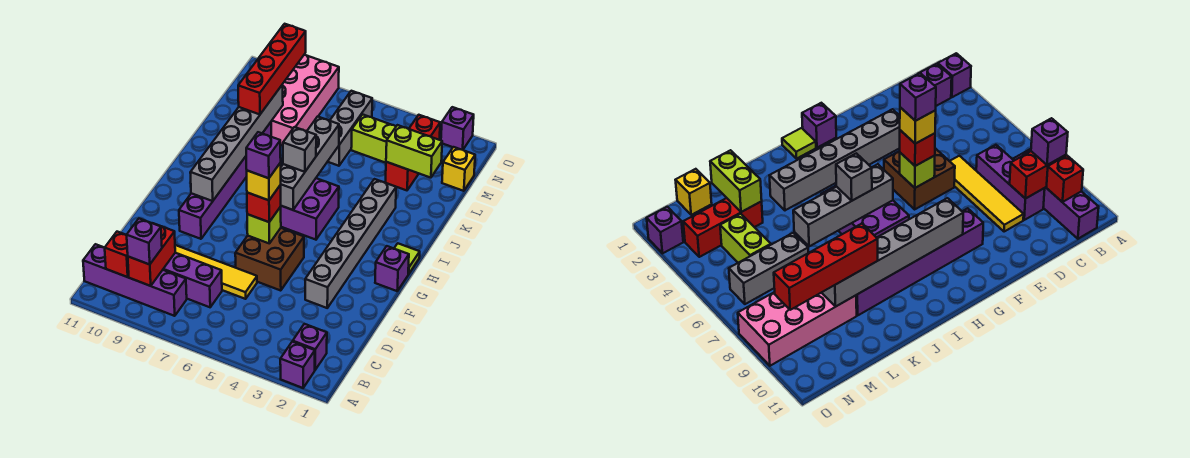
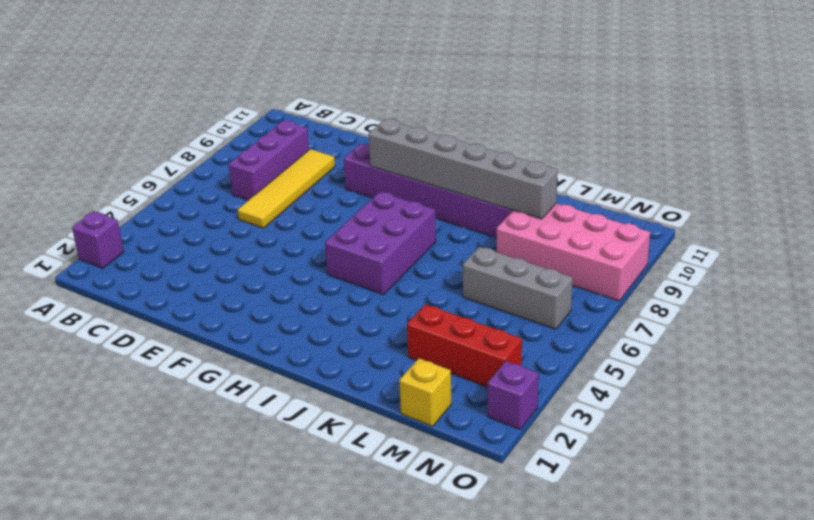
none -> purple 1x1 brick [293,324,327,370]
none -> purple 1x4 brick [83,244,187,316]
none -> grey 1x6 brick [305,179,396,308]

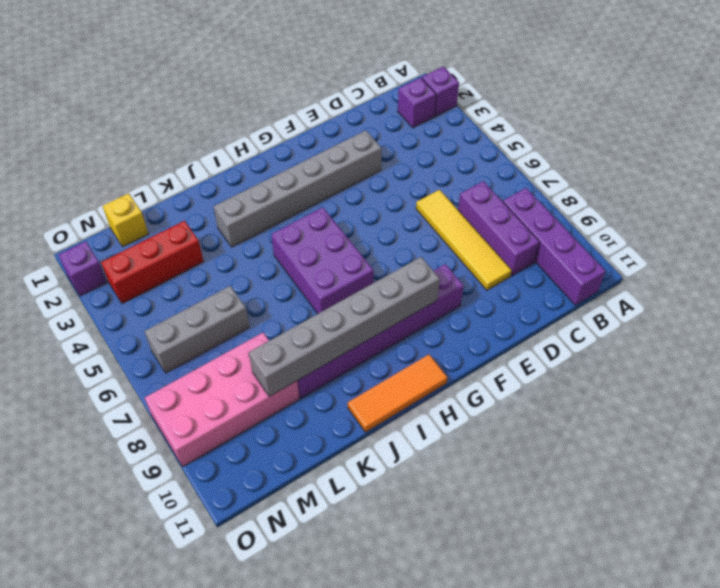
orange 1x3 tile [348,355,447,432] -> none
none -> brown 2x2 brick [235,228,304,291]
none -> purple 1x1 brick [375,246,409,291]
none -> lime 1x1 tile [394,243,420,274]

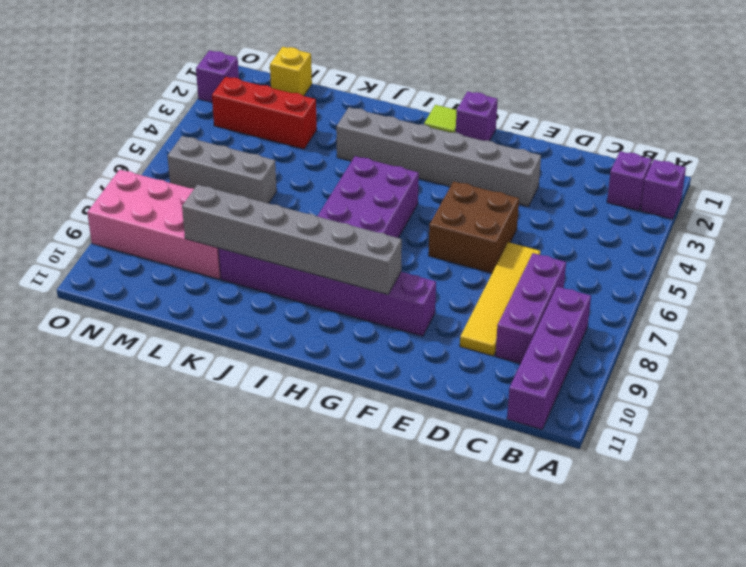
none -> lime 1x2 brick [351,114,396,163]
none -> red 1x2 brick [128,223,175,286]
none -> red 1x1 brick [105,232,129,277]

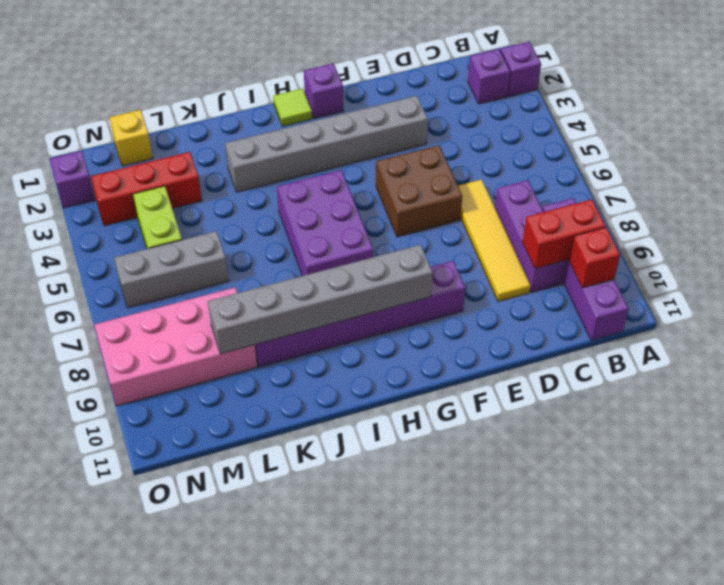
none -> lime 1x1 brick [247,207,281,244]
none -> grey 1x4 brick [281,117,339,210]
none -> lime 1x2 brick [386,125,442,178]

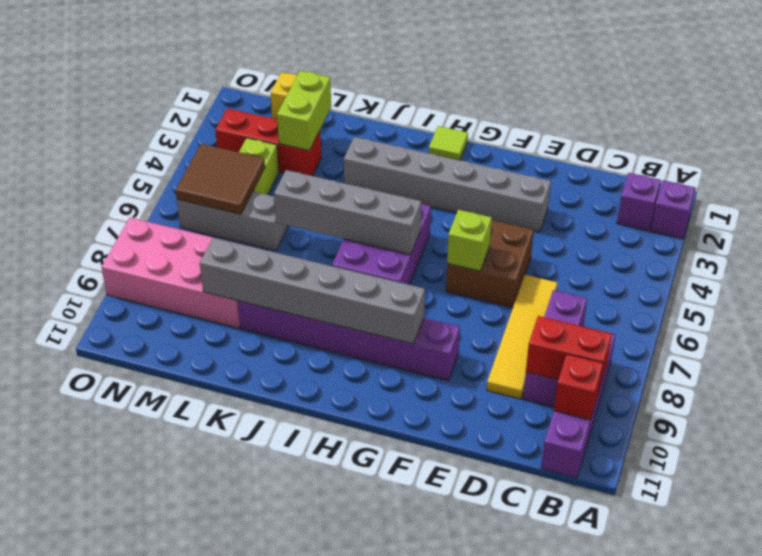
brown 2x2 tile [176,144,265,214] -> none
none -> purple 1x1 brick [375,246,409,291]
none -> purple 1x1 brick [441,107,474,150]
none -> purple 1x1 brick [127,219,162,264]

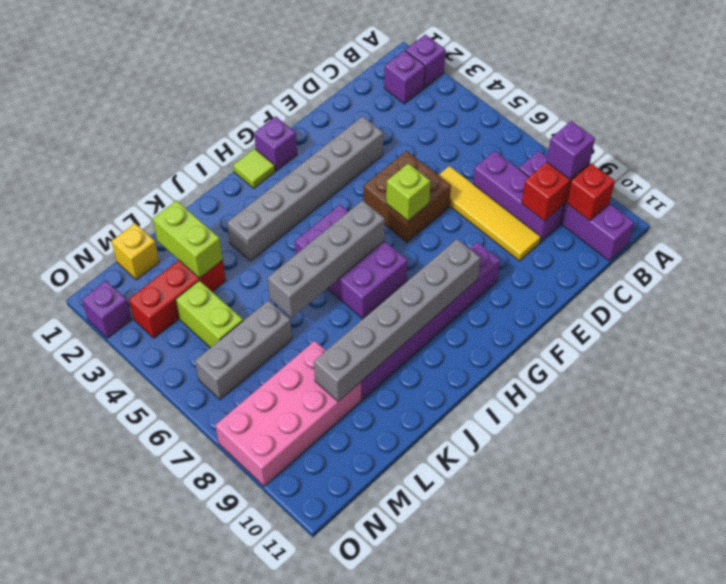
none -> red 1x1 brick [247,185,281,222]
none -> grey 1x1 brick [283,127,316,172]
none -> red 1x4 brick [238,24,306,114]

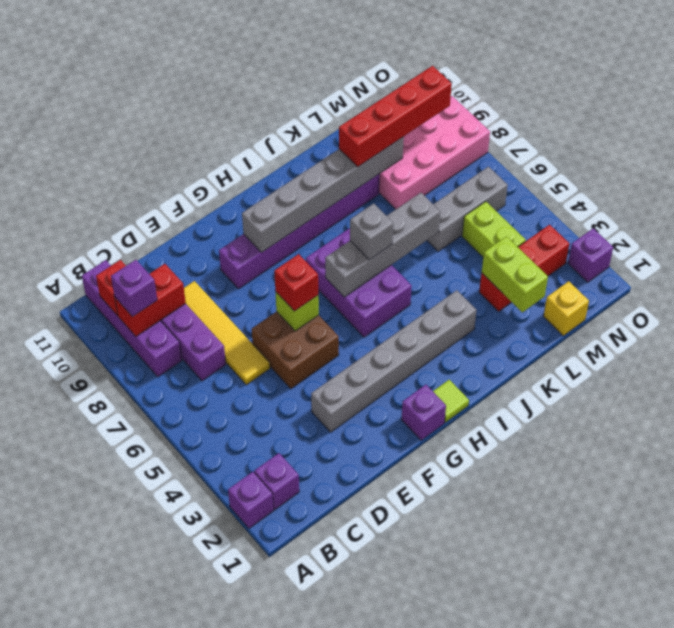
none -> yellow 1x1 brick [247,163,281,200]
none -> purple 1x1 brick [246,132,281,178]

